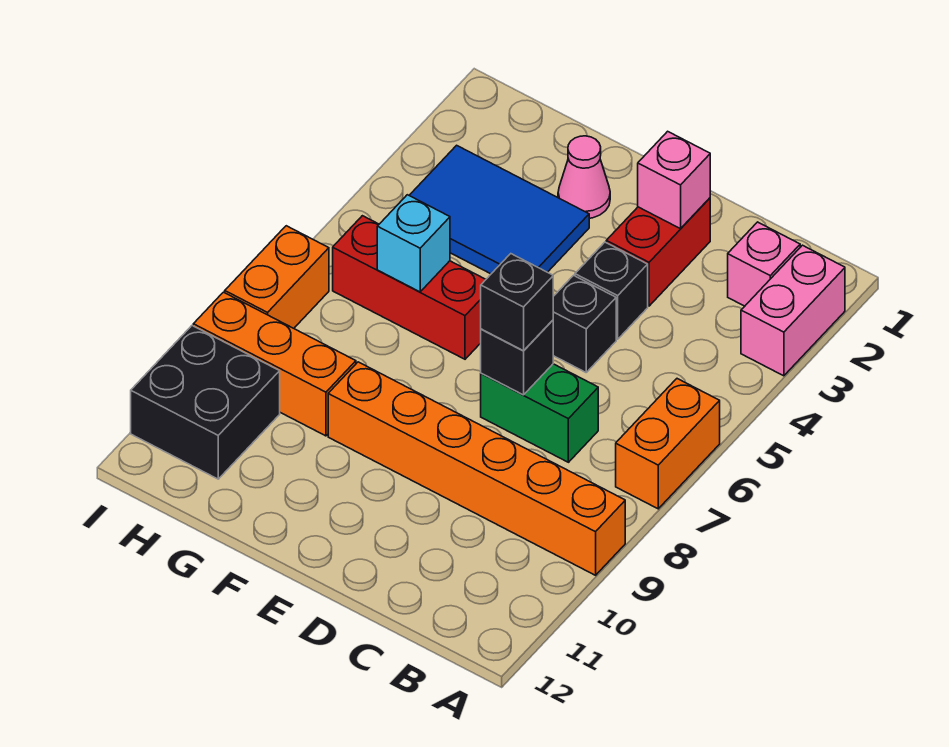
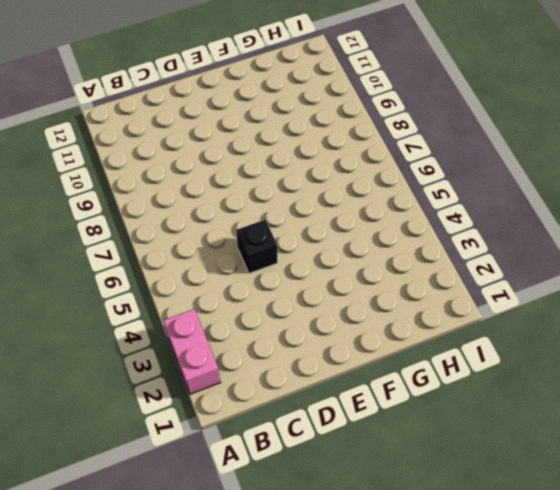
none -> orange 1x2 brick [616,379,720,509]
none -> orange 1x6 brick [328,362,625,575]
none -> pink 1x1 brick [728,222,800,306]

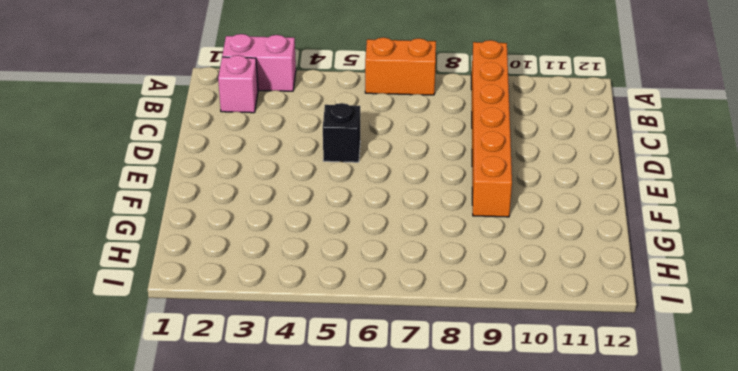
none -> green 1x2 brick [481,364,598,462]
none -> red 1x2 brick [606,198,710,306]
none -> black 1x1 brick [575,242,648,339]

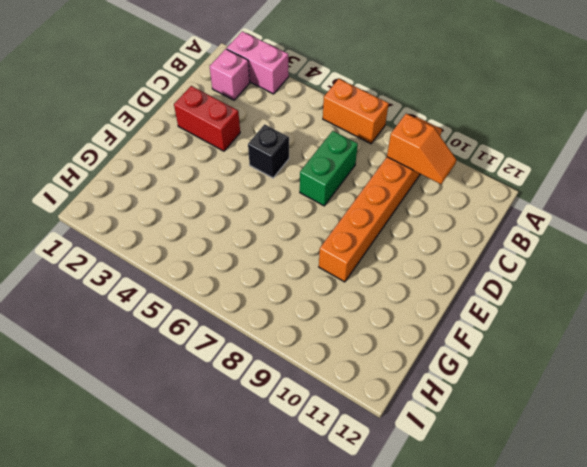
orange 1x2 slope [387,114,456,184] -> none
none -> black 1x1 brick [575,242,648,339]
none -> pink 1x1 cone [558,136,610,218]
none -> blue 2x3 tile [409,145,589,274]

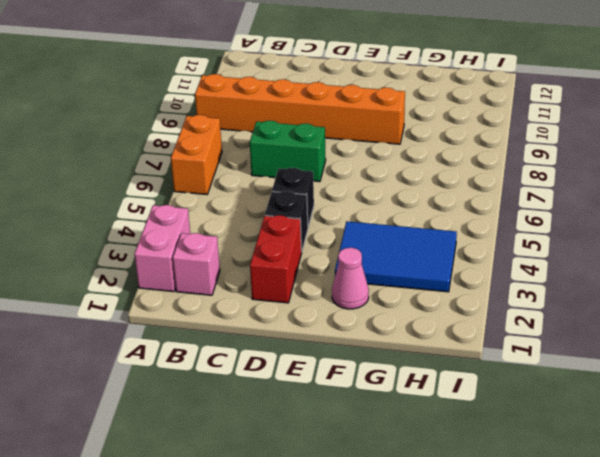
none -> red 1x3 brick [333,216,486,359]
none -> orange 1x3 brick [193,292,356,436]
none -> black 2x2 brick [131,326,280,479]

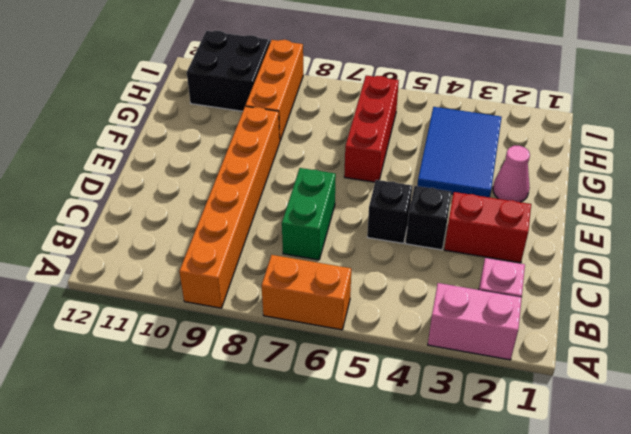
none -> orange 1x2 brick [225,226,329,328]
none -> pink 1x1 brick [638,131,710,229]
none -> black 1x1 brick [481,320,553,395]

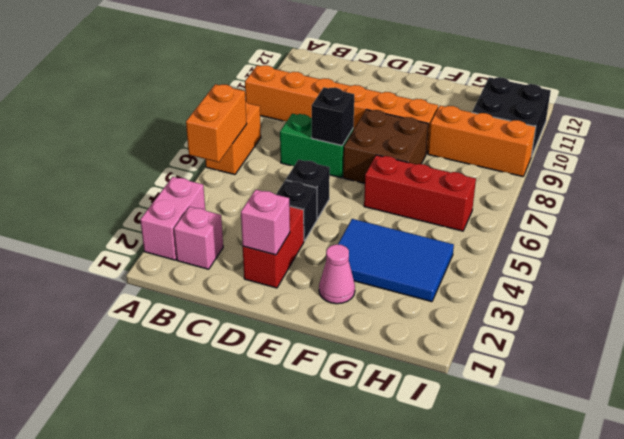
orange 1x2 brick [186,84,247,162] -> orange 1x2 brick moved to [225,226,329,328]
brown 2x2 brick [343,109,428,183] -> none
none -> cyan 1x1 brick [377,195,450,292]
none -> black 1x1 brick [481,254,553,351]

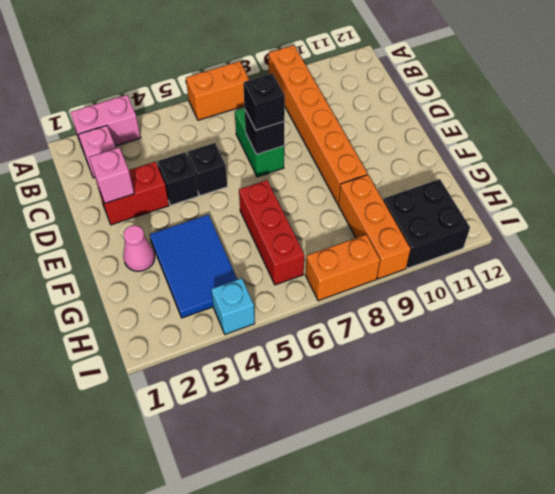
cyan 1x1 brick [211,278,255,334] -> cyan 1x1 brick moved to [377,195,450,292]

